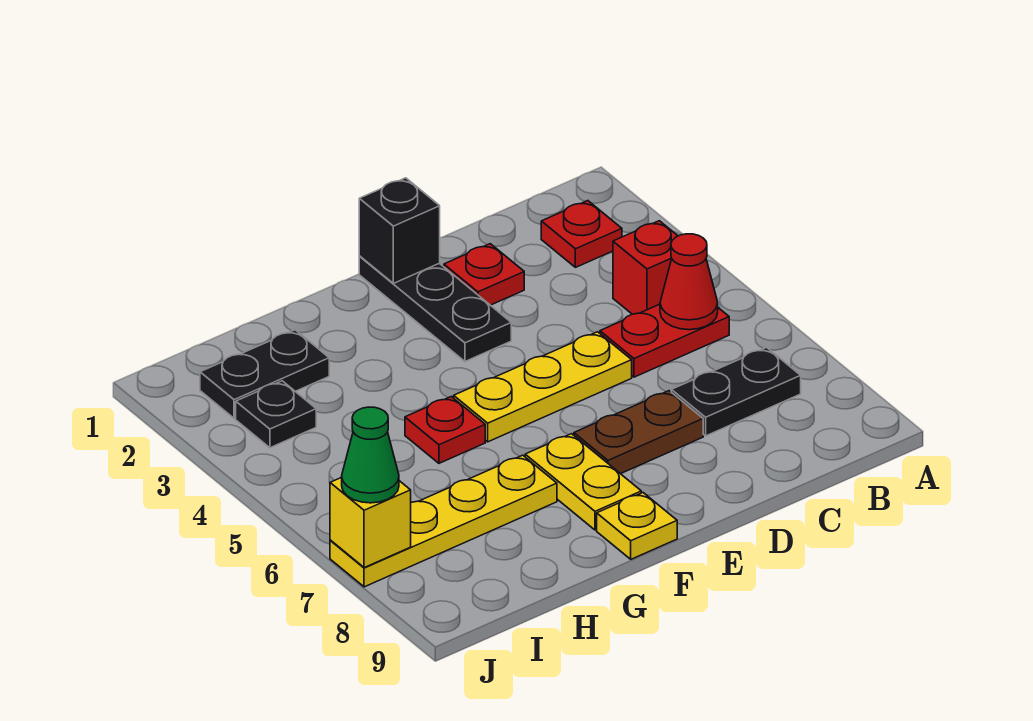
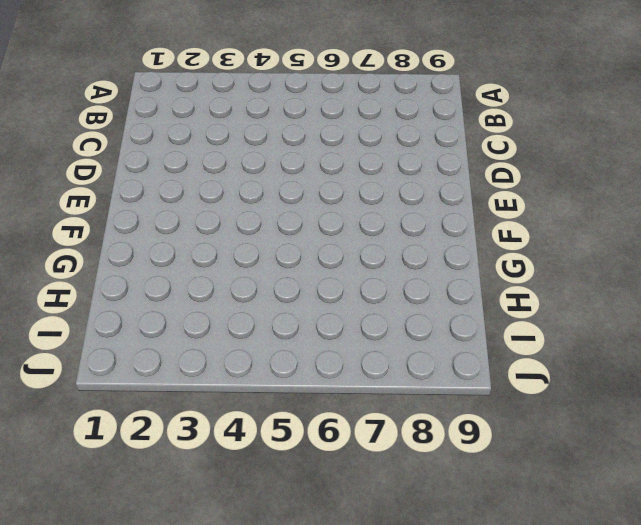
none -> red 1x1 plate [541,201,622,267]
none -> red 1x1 brick [613,221,677,314]
none -> red 1x2 plate [600,304,729,377]

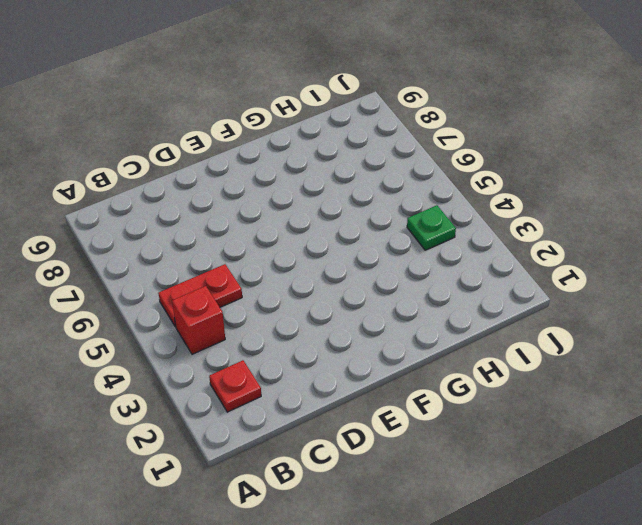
green 1x1 plate [407,205,456,250] -> none
none -> black 1x2 plate [671,348,801,436]
none -> red 1x1 plate [444,244,524,305]
none -> yellow 1x3 plate [454,332,632,442]

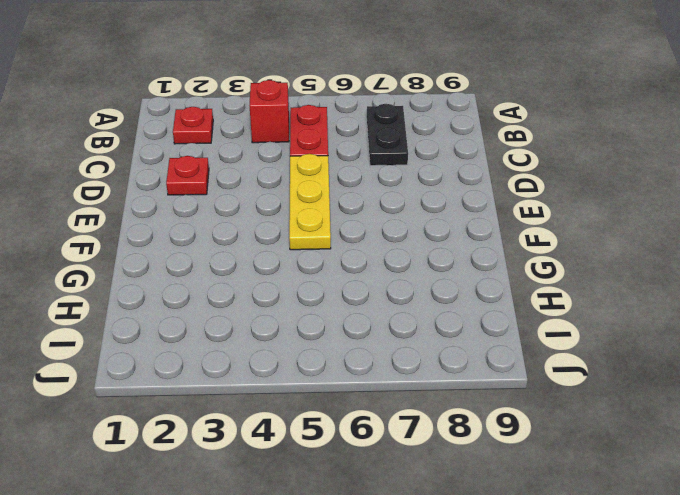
none -> brown 1x2 plate [574,391,703,474]
none -> black 1x3 plate [359,256,511,361]
none -> yellow 1x2 plate [525,434,641,530]

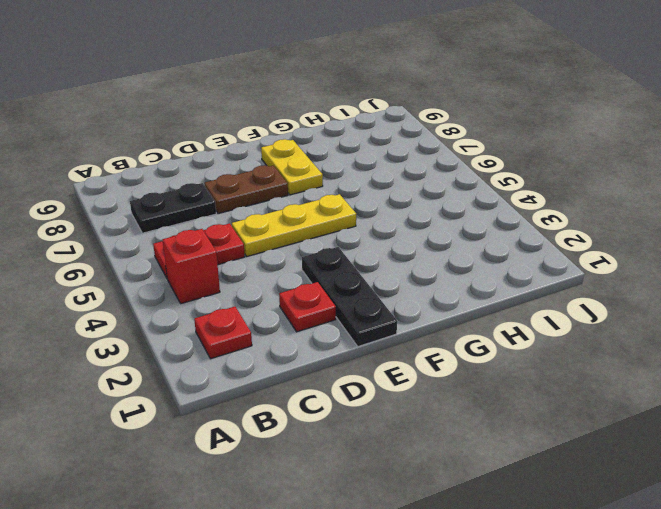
none -> yellow 1x1 plate [597,493,677,559]
none -> red 1x1 plate [405,397,485,463]
none -> yellow 1x4 plate [330,455,557,587]

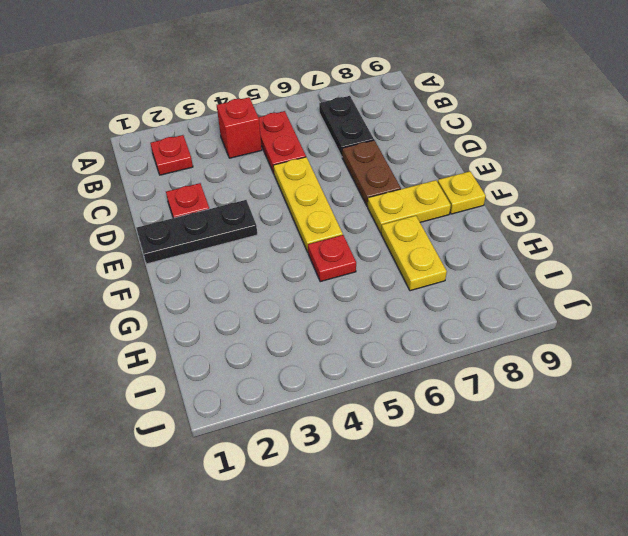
yellow 1x2 plate [381,216,447,291] -> yellow 1x4 plate [330,455,557,587]
none -> black 1x2 plate [200,330,329,418]
none -> black 1x1 plate [236,381,316,448]
none -> red 1x1 cone [660,234,718,330]

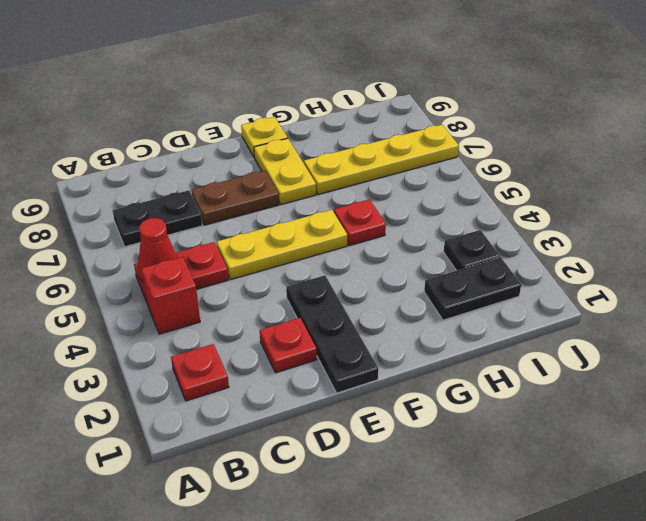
none -> black 1x1 brick [359,178,440,283]
none -> yellow 1x1 brick [330,477,411,568]
none -> green 1x1 cone [342,407,399,503]

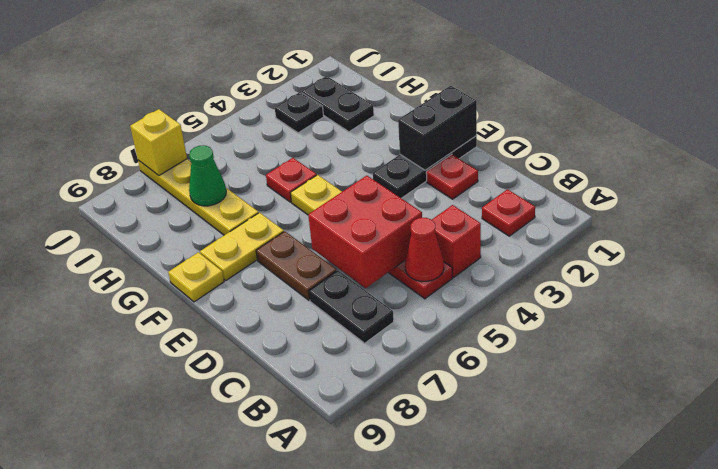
red 2x2 brick [308,176,422,288] -> none
black 1x2 brick [398,86,477,170] -> black 1x1 brick [359,178,440,283]
green 1x1 cone [189,146,226,206] -> green 1x1 cone moved to [342,407,399,503]

